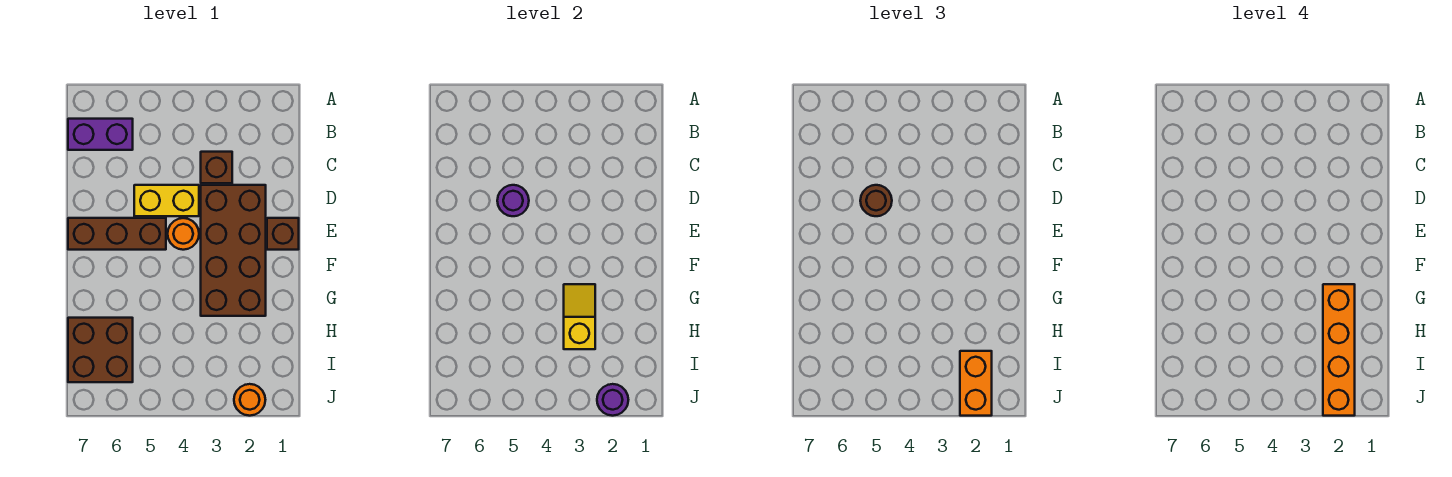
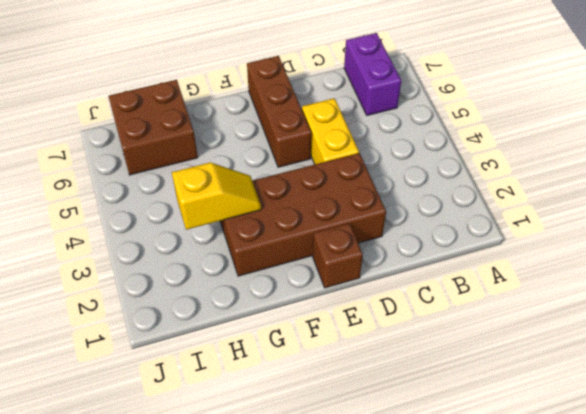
none -> brown 1x1 brick [201,152,232,183]
none -> orange 1x1 round brick [168,218,199,250]
none -> orange 1x1 round brick [234,384,265,416]

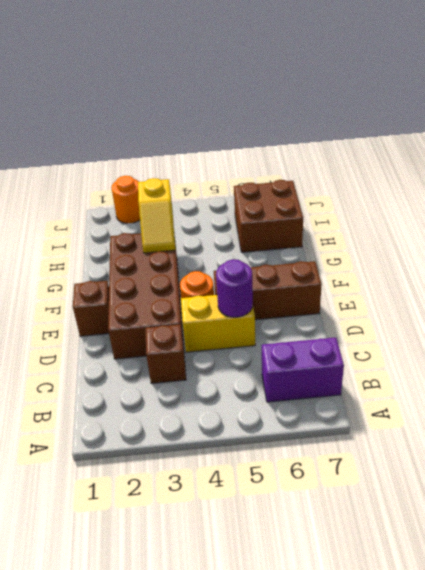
none -> purple 1x1 round brick [597,384,628,416]
none -> brown 1x1 round brick [860,185,892,216]
none -> orange 1x2 brick [960,351,992,416]

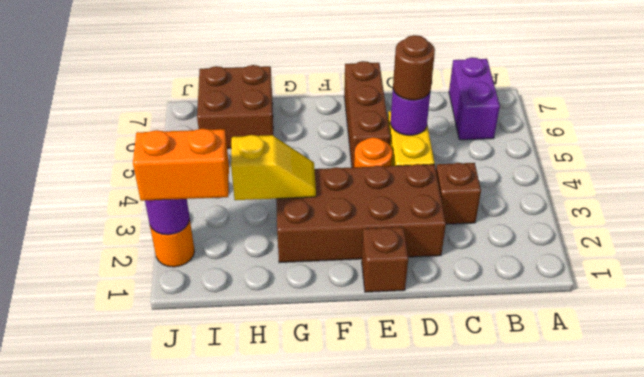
none -> orange 1x4 brick [1323,284,1355,416]

